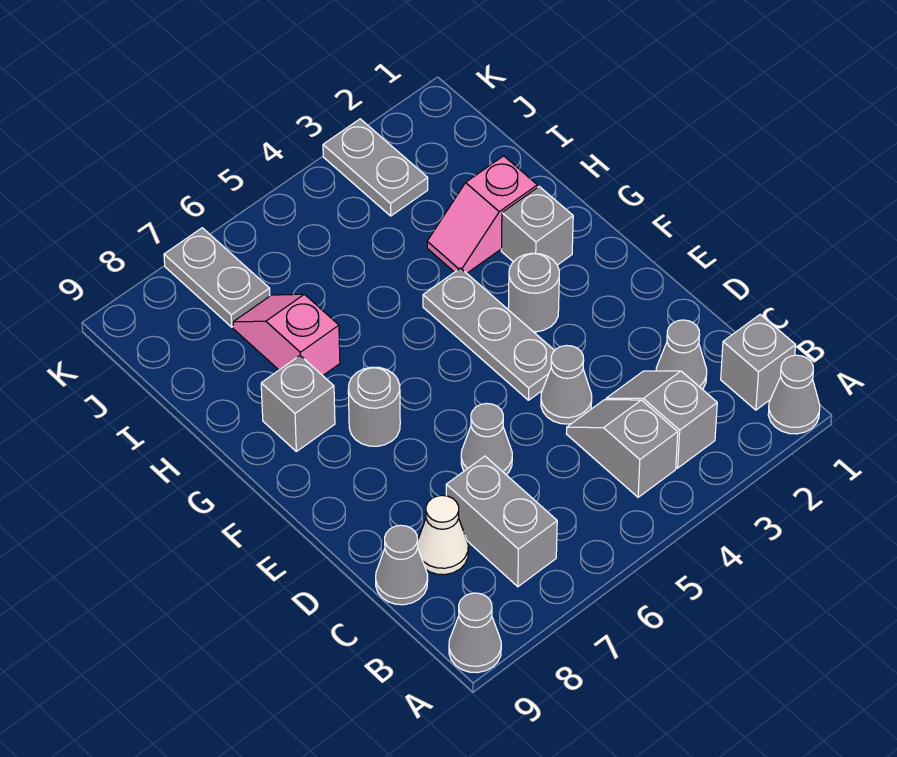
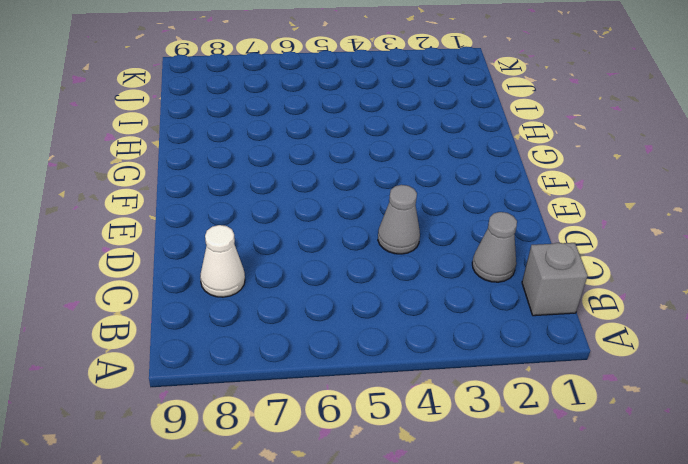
none -> grey 1x1 cone [768,355,820,434]
none -> grey 1x1 cone [449,593,501,673]
none -> grey 1x2 slope [606,371,717,468]

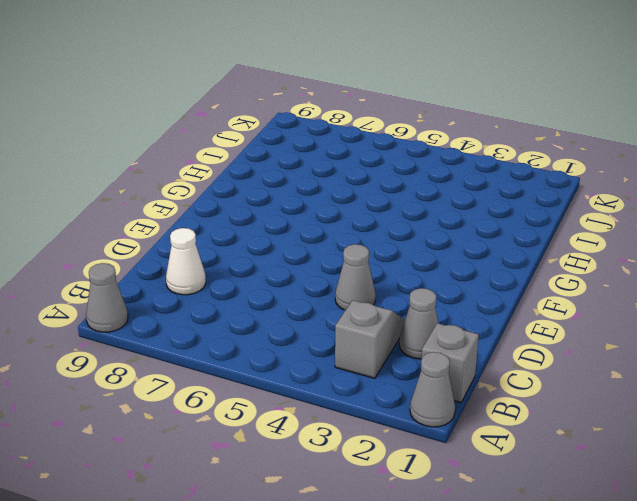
none -> grey 1x2 slope [566,400,678,497]
none -> grey 1x2 brick [446,456,557,587]
none -> grey 1x1 cone [376,525,428,605]

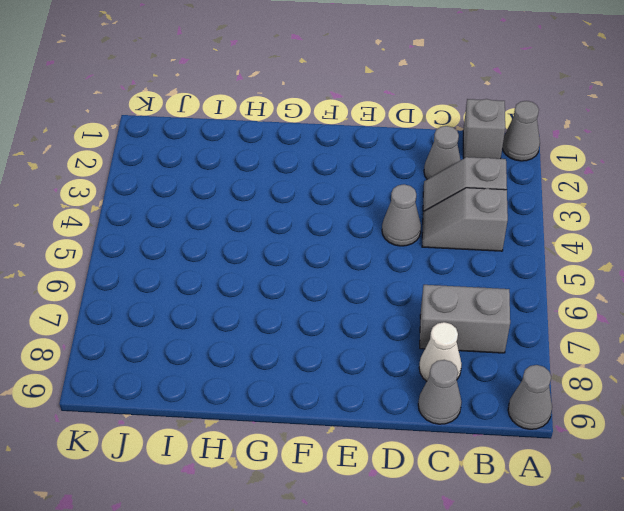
none -> grey 1x1 cone [461,403,512,475]
none -> grey 1x3 plate [423,268,555,400]
none -> grey 1x1 round brick [508,253,559,332]

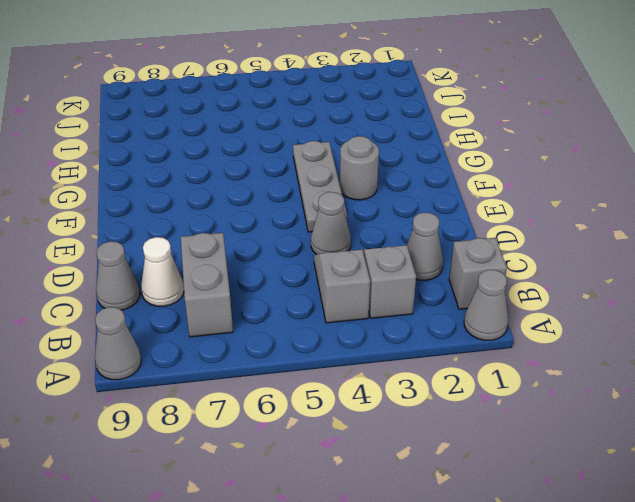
none -> grey 1x1 cone [461,403,512,475]
none -> grey 1x1 round brick [348,367,400,446]
none -> grey 1x1 brick [501,187,573,265]

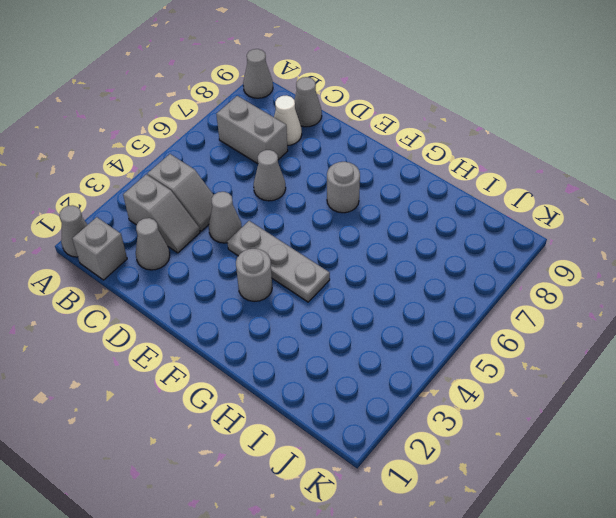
none -> grey 1x1 brick [501,187,573,265]
none -> grey 1x1 brick [261,356,335,451]
none -> pink 1x2 slope [427,156,537,273]

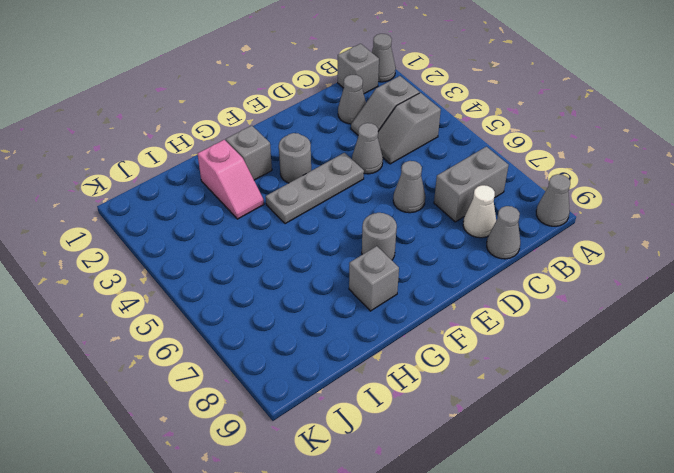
none -> pink 1x2 slope [233,294,340,376]
none -> grey 1x2 plate [323,119,428,216]
none -> grey 1x2 plate [164,228,270,327]

